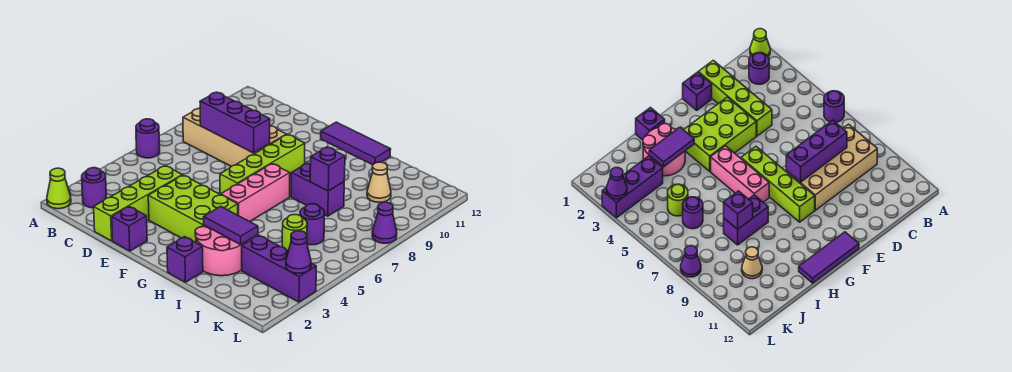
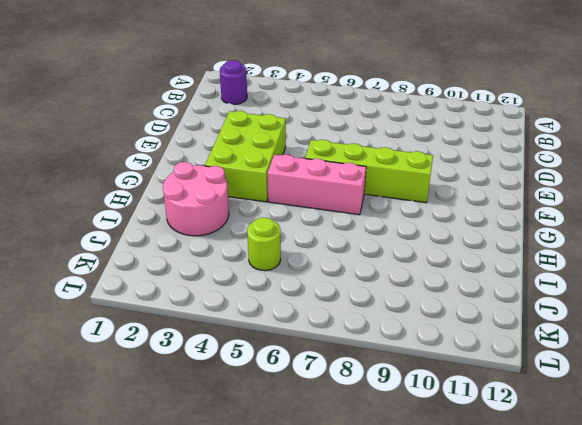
none -> lime 1x1 cone [47,168,71,209]
none -> purple 1x1 round brick [136,119,160,158]
none -> tan 2x4 brick [183,108,286,166]

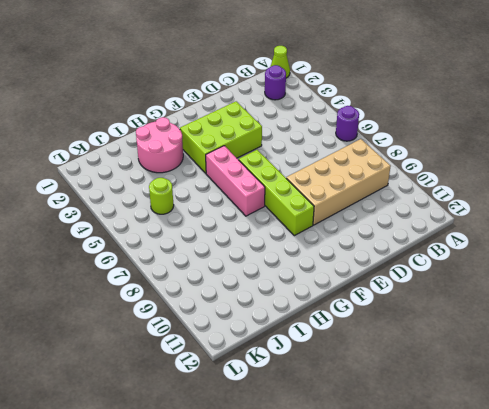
none -> lime 1x4 brick [94,166,182,241]
none -> purple 1x1 brick [112,207,147,251]
none -> purple 1x3 tile [321,122,391,165]

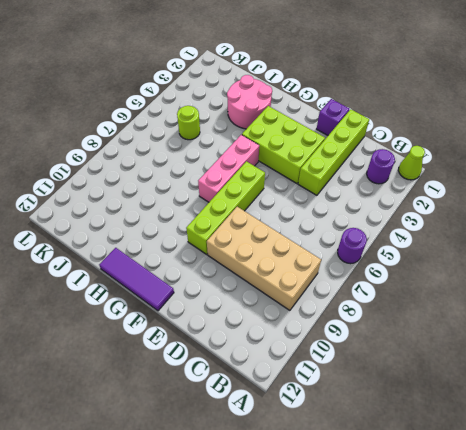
none -> purple 1x1 brick [167,237,203,282]
none -> purple 1x2 brick [291,163,344,216]
none -> purple 1x3 brick [242,235,316,302]

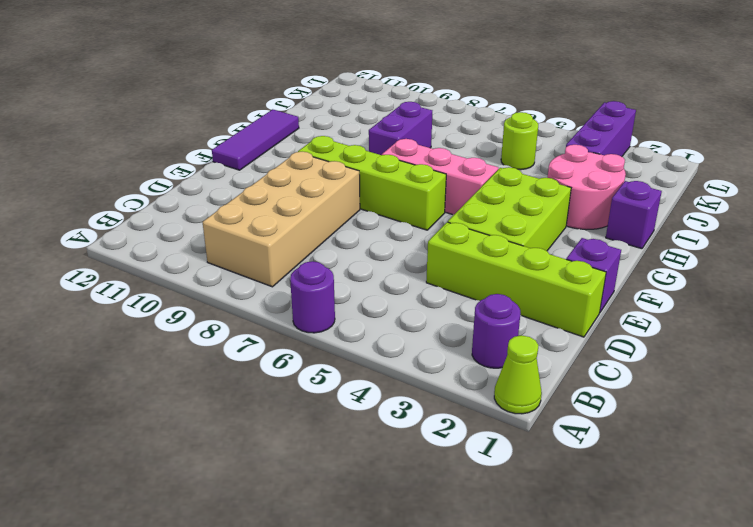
none -> purple 1x1 round brick [300,204,325,245]
none -> tan 1x1 cone [367,162,391,202]
none -> purple 1x1 cone [372,202,397,243]

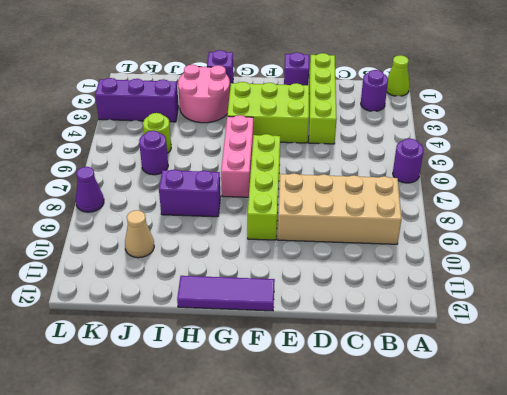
none -> purple 1x3 brick [200,92,270,153]
none -> purple 1x2 tile [204,206,258,245]
none -> purple 1x1 brick [310,147,345,191]

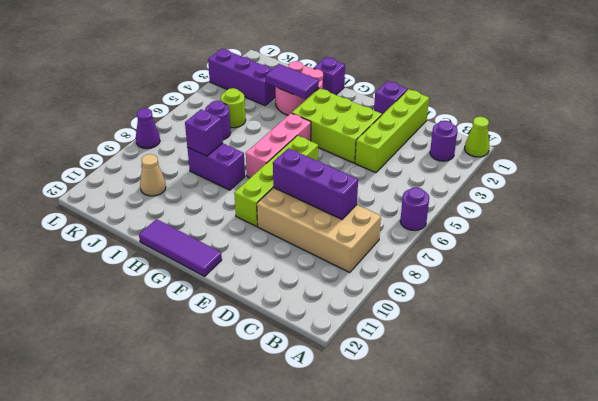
none -> purple 1x1 cone [286,231,311,273]

